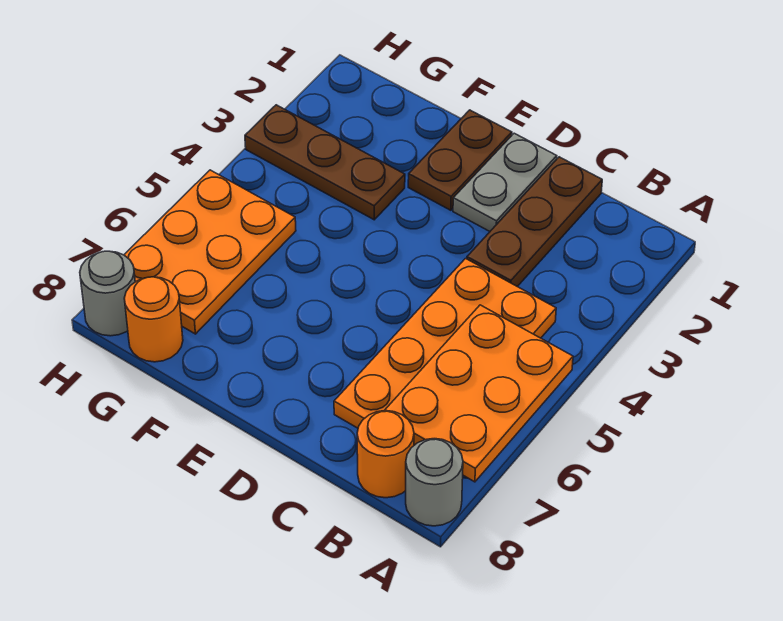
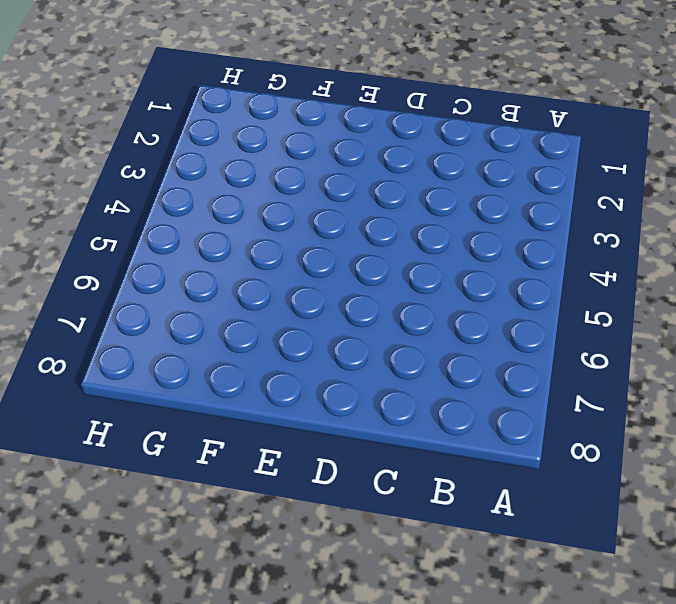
none -> grey 1x1 round brick [406,439,463,526]
none -> orange 2x4 plate [334,259,556,428]

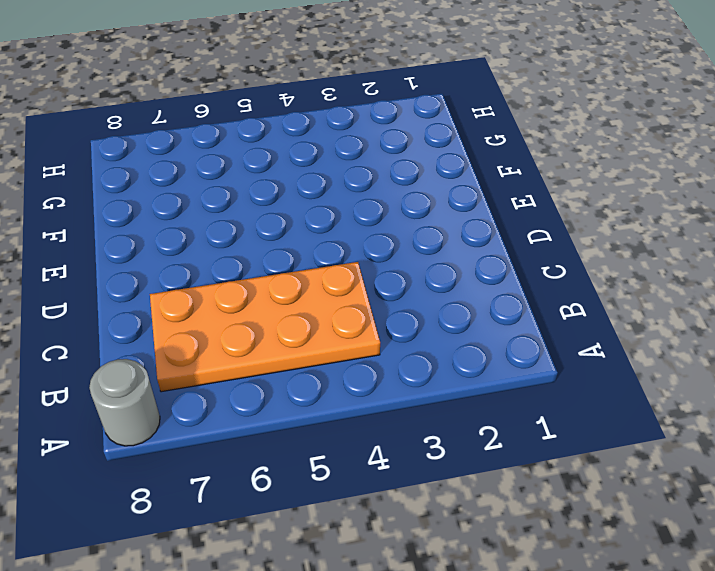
none -> orange 1x1 round brick [357,411,414,498]
none -> brown 1x3 plate [467,157,602,287]

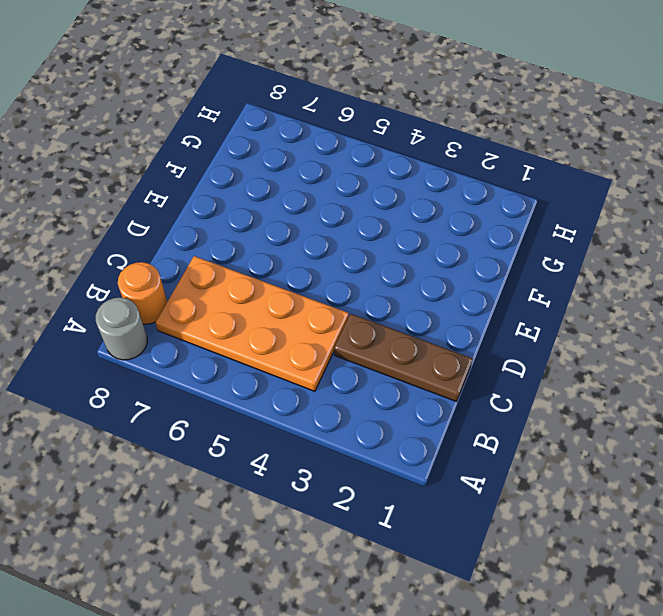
none -> grey 1x2 plate [453,133,557,231]
none -> brown 1x2 plate [408,110,512,210]

